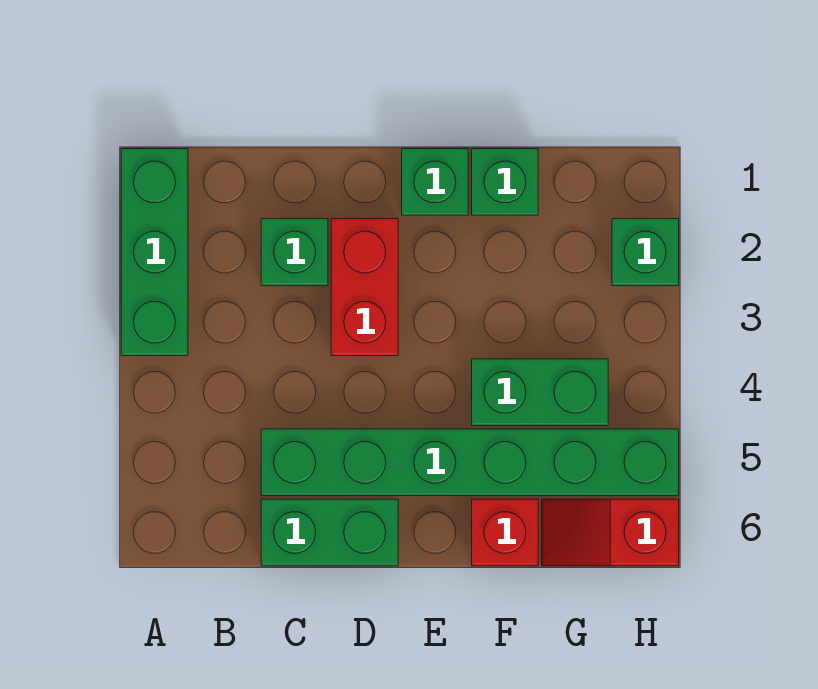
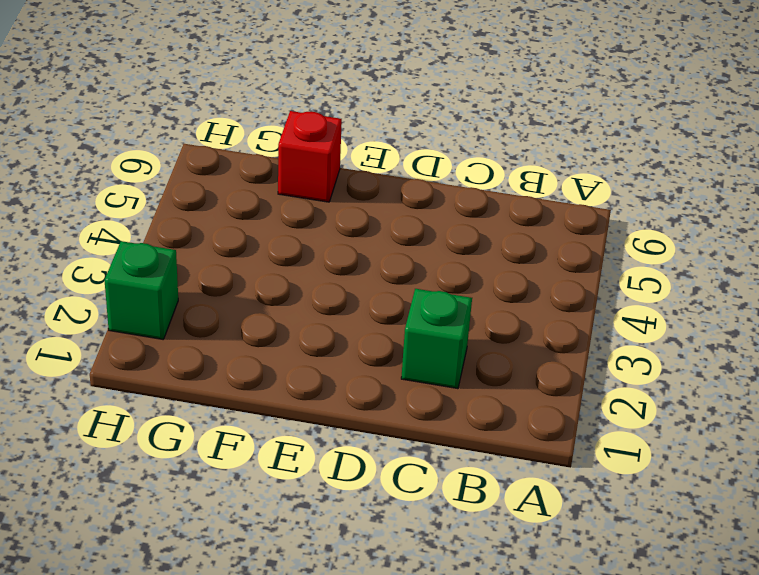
none -> green 1x3 brick [121,149,188,356]
none -> green 1x6 brick [261,429,679,496]

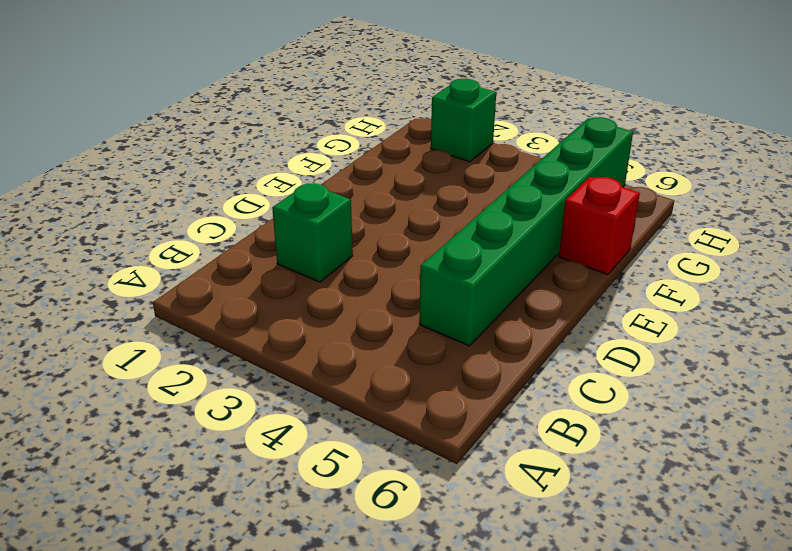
none -> green 1x3 brick [121,149,188,356]
none -> green 1x2 brick [261,499,398,566]

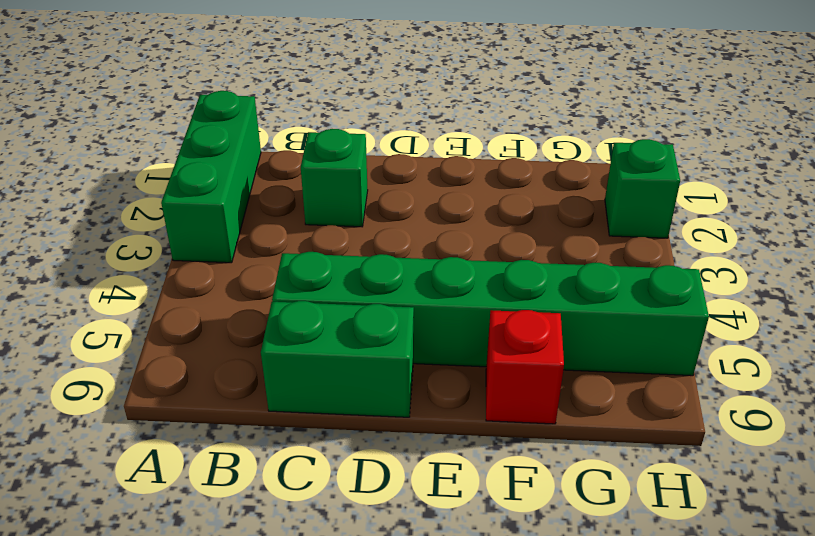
none -> red 1x2 brick [331,219,398,356]
none -> green 1x1 brick [402,149,468,215]

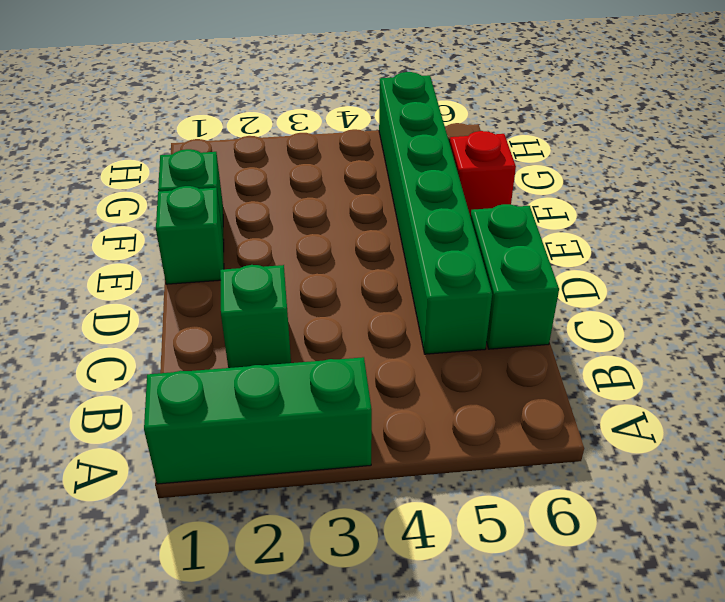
none -> red 1x2 brick [331,219,398,356]
none -> green 1x2 brick [472,359,608,426]

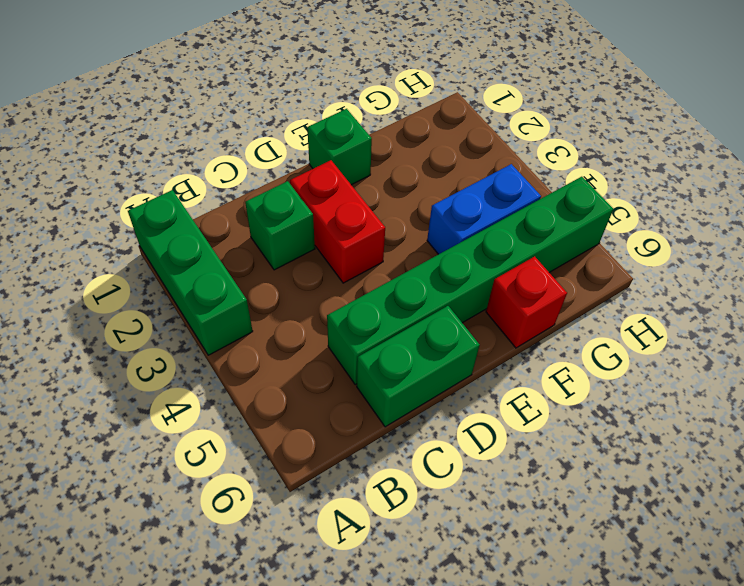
blue 1x2 brick [427,164,541,254] -> green 1x2 brick [472,359,608,426]
none -> green 1x1 brick [472,149,538,215]
none -> red 1x2 slope [542,499,679,566]

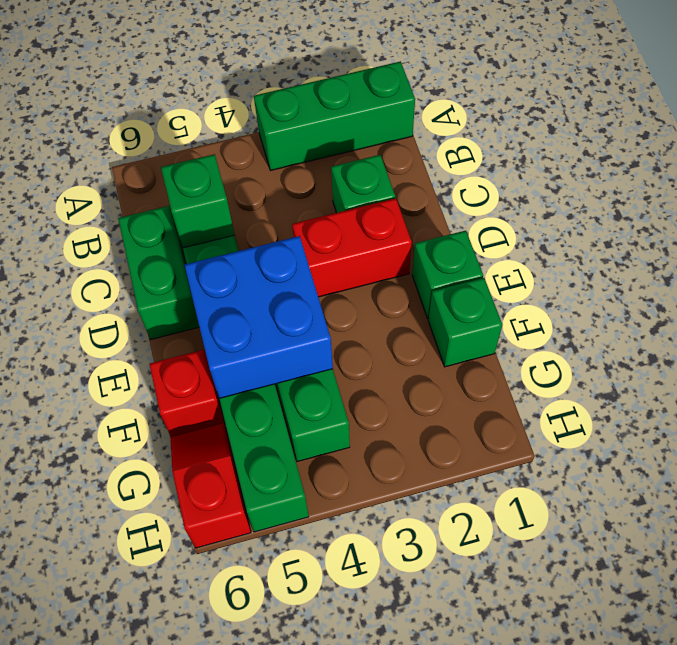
green 1x1 brick [161,154,235,248] -> green 1x1 brick moved to [612,219,679,286]
blue 2x2 brick [185,236,333,398] -> none

